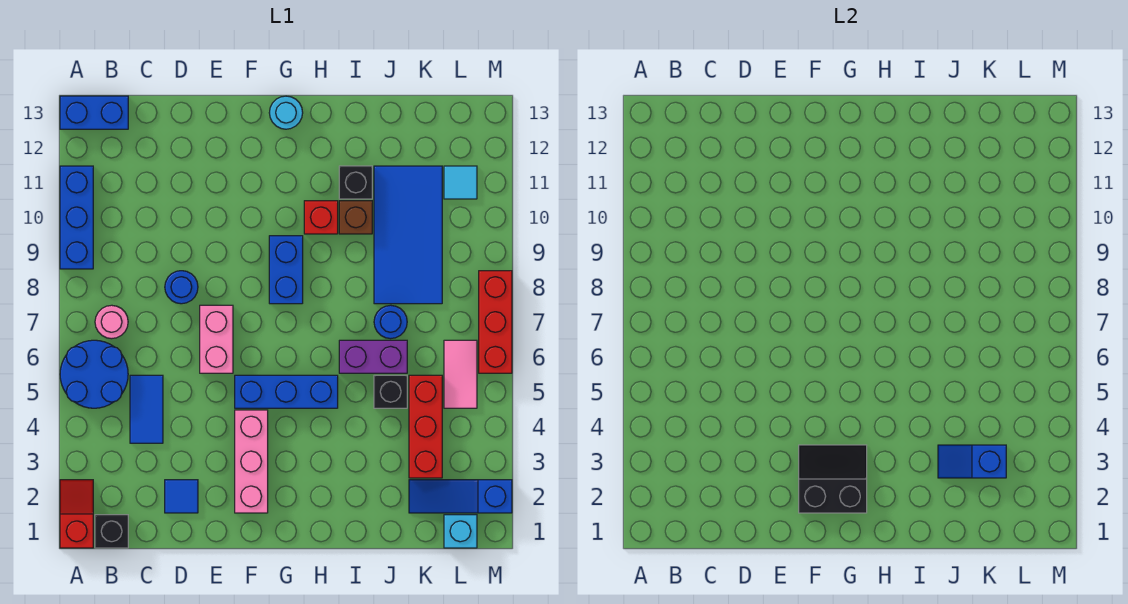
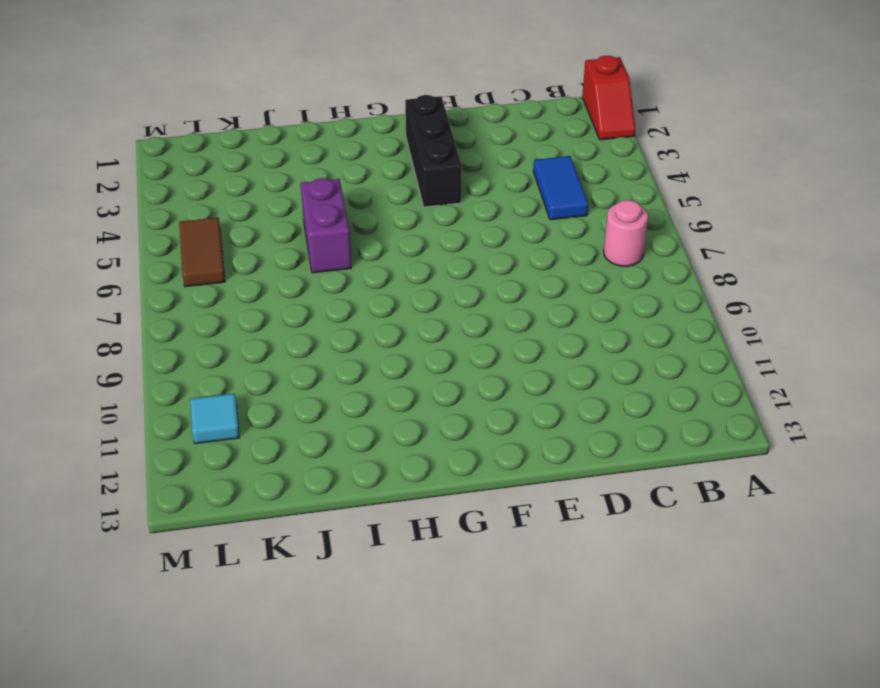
black 1x3 brick [405,95,462,207] -> pink 1x3 brick [235,410,268,513]
purple 1x2 brick [300,178,352,273] -> purple 1x2 brick turned to [339,340,407,373]
brown 1x2 tile [179,218,225,287] -> pink 1x2 tile [444,340,477,408]
none -> blue 2x2 round brick [60,340,128,408]
none -> blue 1x3 brick [60,166,93,269]
none -> blue 1x2 brick [60,96,128,129]

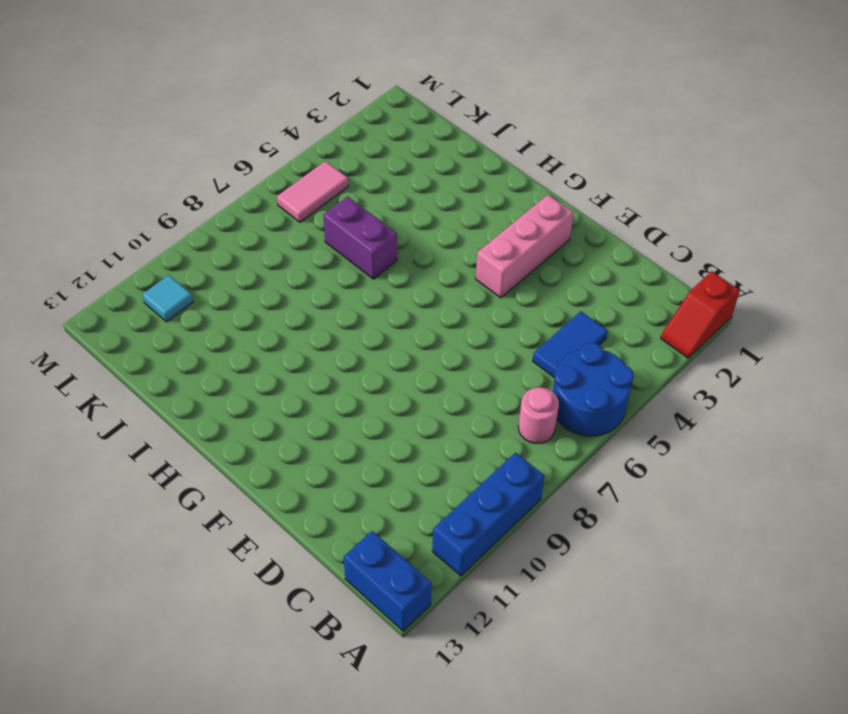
none -> black 1x1 brick [95,515,128,548]
none -> blue 1x1 tile [165,480,198,513]
none -> blue 1x1 round brick [165,271,198,304]

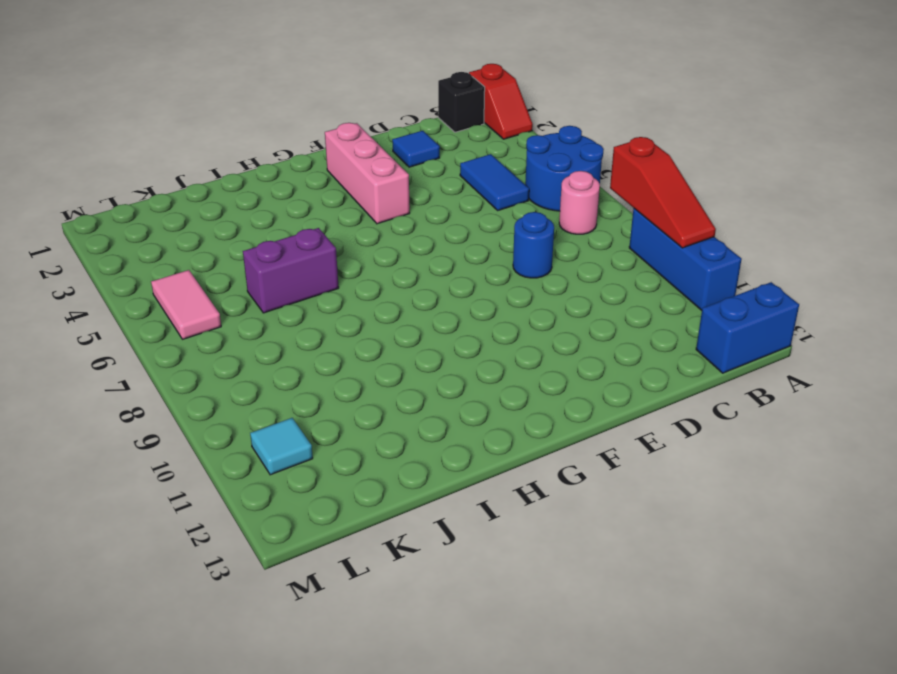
red 1x3 slope [610,137,716,248] -> none
none -> pink 1x2 brick [200,305,233,373]
none -> blue 1x3 brick [235,375,338,408]
none -> blue 1x2 brick [269,236,303,304]

